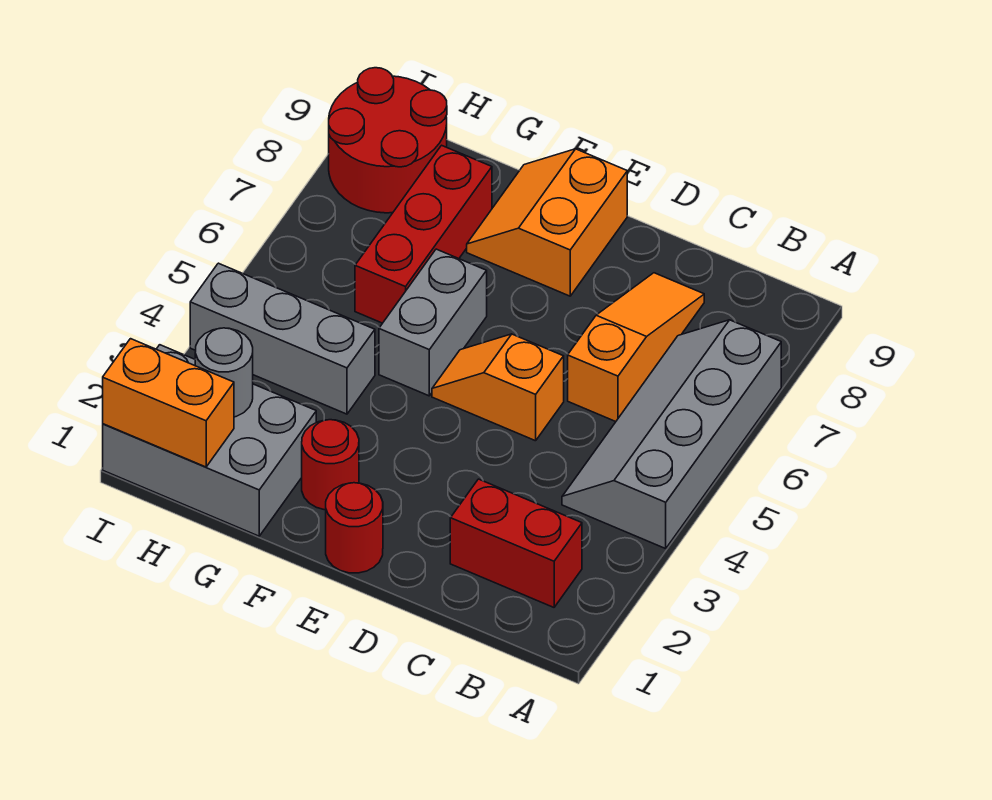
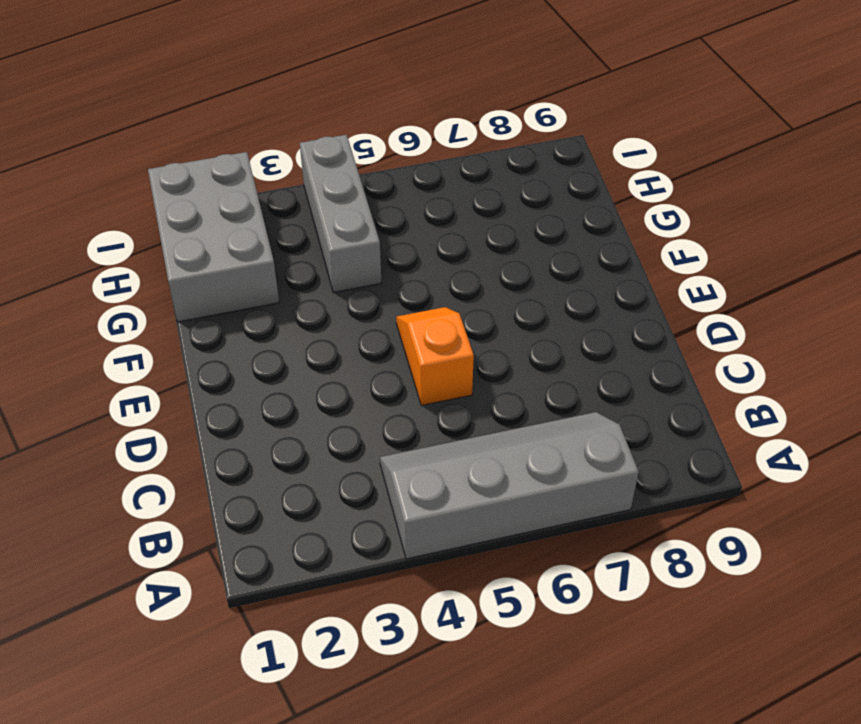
none -> red 1x2 brick [450,479,582,607]
none -> orange 1x3 slope [568,273,704,422]
none -> red 1x1 round brick [326,483,383,573]

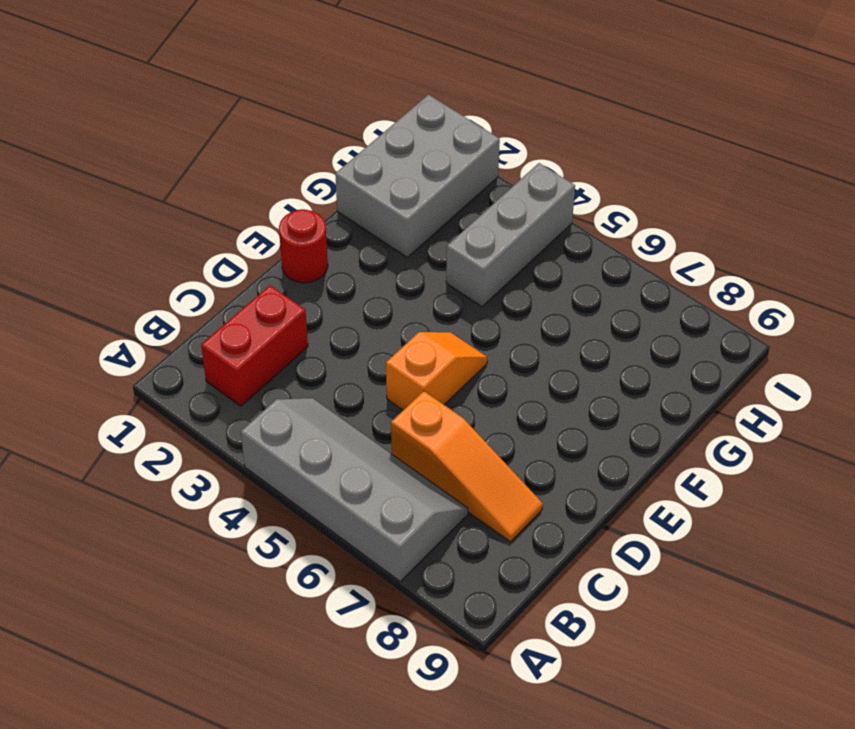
none -> orange 2x2 slope [467,149,627,296]
none -> red 1x1 round brick [302,420,359,510]
none -> grey 1x2 brick [379,249,487,396]

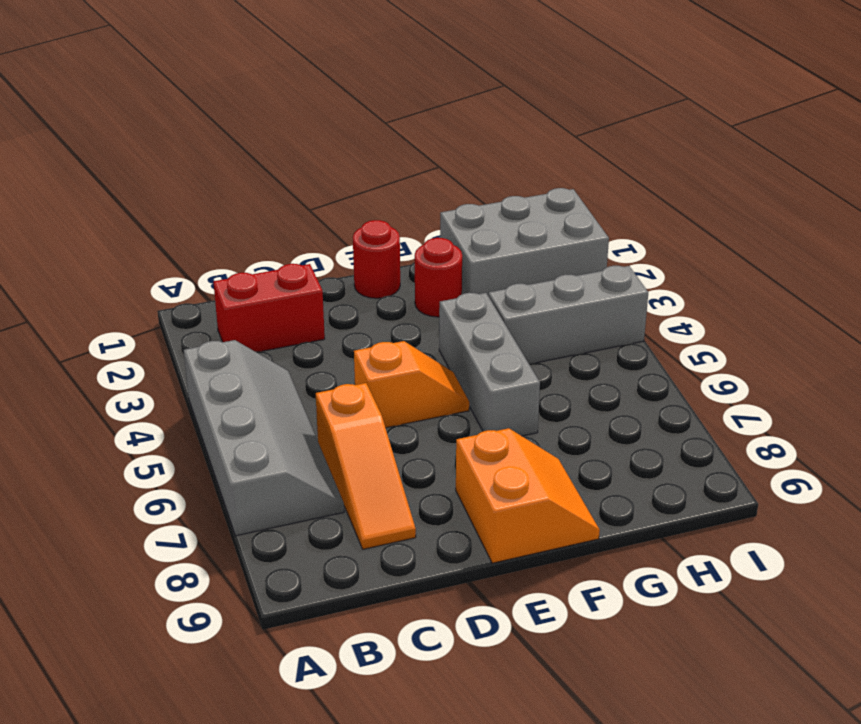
grey 1x3 brick [439,293,540,436] -> grey 1x2 brick [379,249,487,396]
none -> red 1x3 brick [355,145,492,323]
none -> red 2x2 round brick [329,68,447,213]
none -> orange 1x2 brick [103,339,234,467]

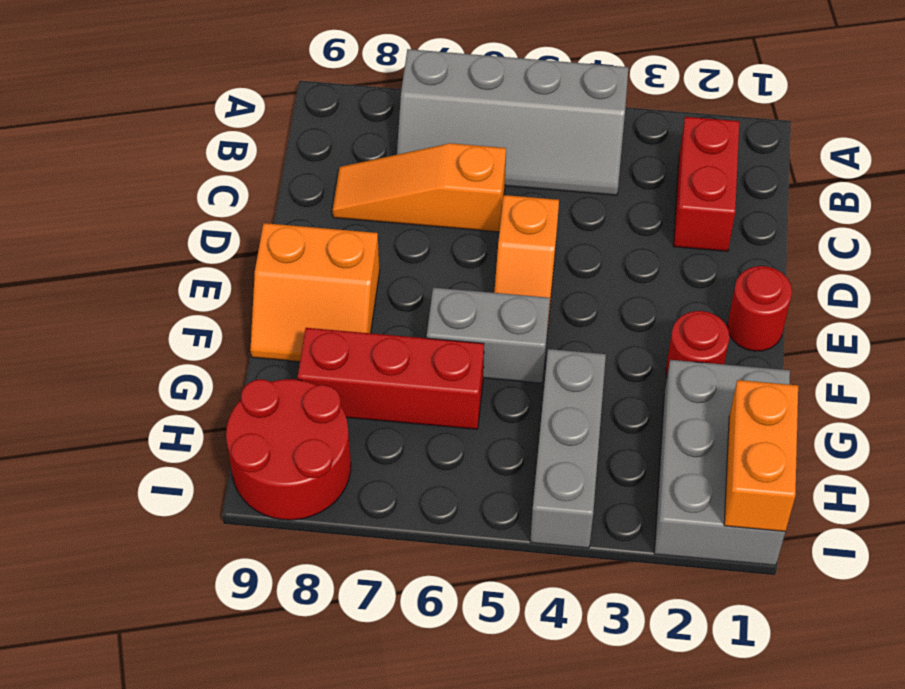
none -> grey 1x1 round brick [195,328,253,417]

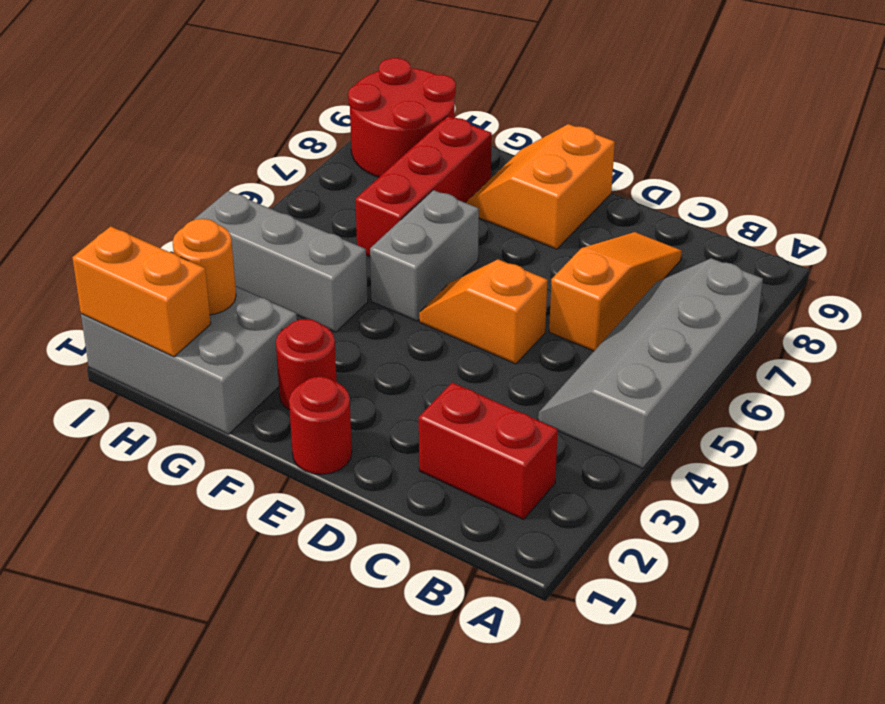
orange 1x1 round brick [173,219,236,315] -> grey 1x1 round brick [195,328,253,417]

